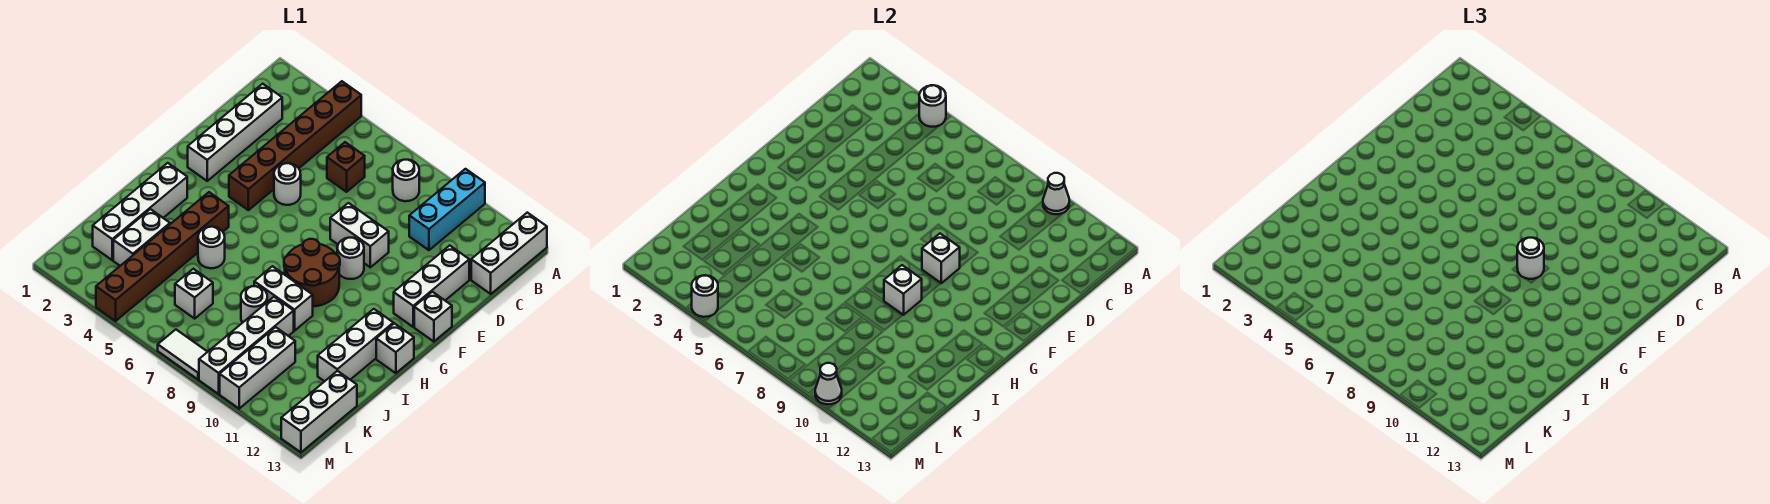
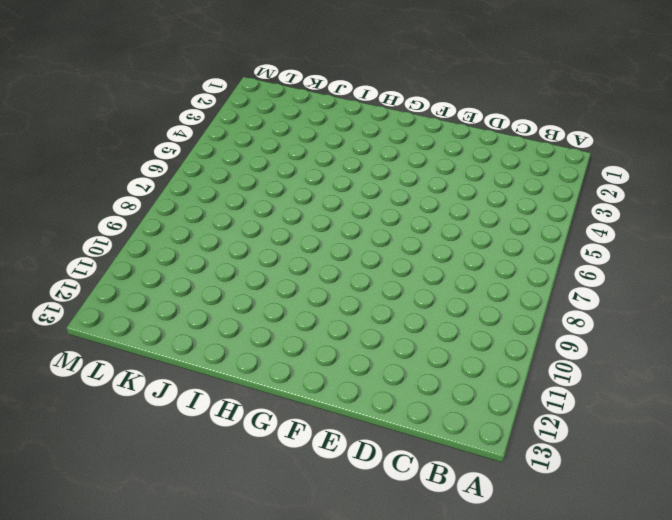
none -> brown 1x6 brick [229,81,361,210]
none -> cyan 1x3 brick [409,169,485,250]
none -> white 1x3 brick [471,213,547,294]
none -> white 1x1 round brick [393,160,419,201]

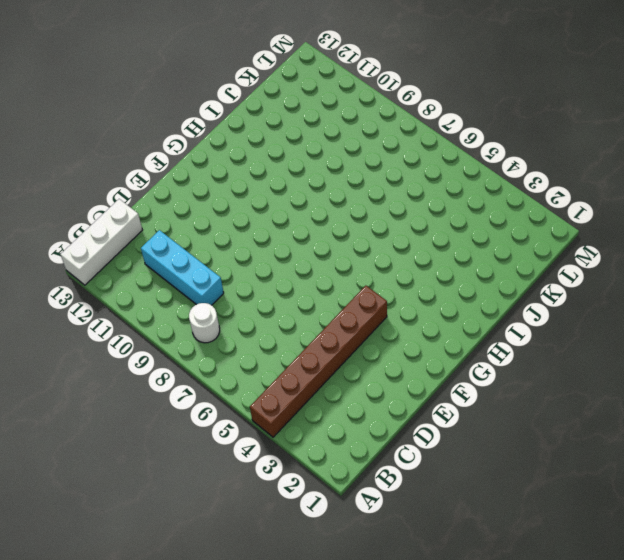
cyan 1x3 brick [141,230,224,305] -> cyan 1x3 brick turned to [409,169,485,250]
none -> white 1x4 brick [188,84,282,181]
none -> brown 1x1 brick [327,142,365,192]
none -> white 1x3 brick [394,245,469,327]
none -> white 1x1 round brick [274,163,301,205]

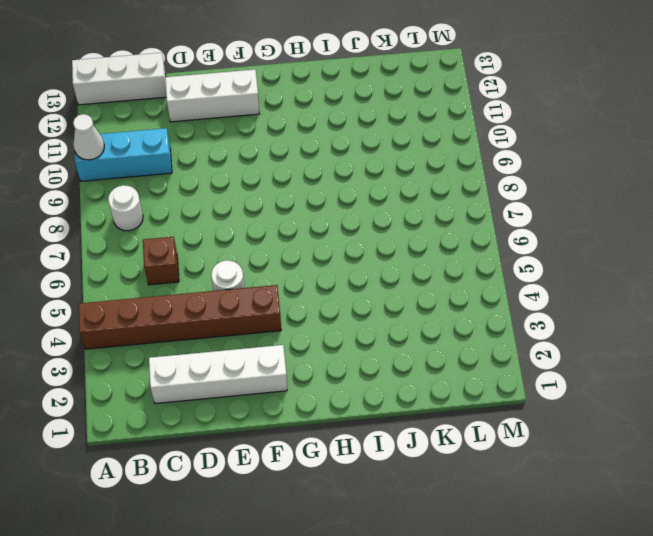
none -> white 1x2 brick [330,203,389,267]
none -> white 1x1 round brick [337,238,364,279]
none -> white 1x1 brick [414,292,452,342]
none -> brown 2x2 round brick [284,239,340,306]

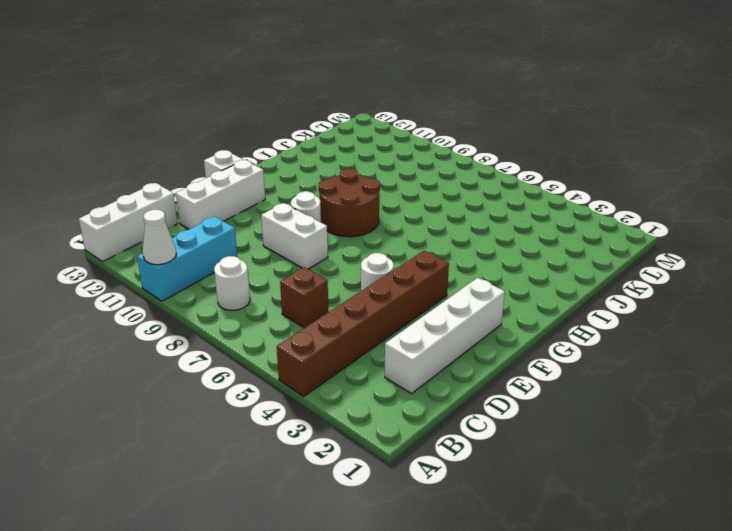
none -> white 1x4 brick [93,163,187,260]
none -> brown 1x6 brick [96,192,229,321]
none -> white 1x3 brick [318,309,393,381]
none -> white 1x1 brick [376,323,414,373]

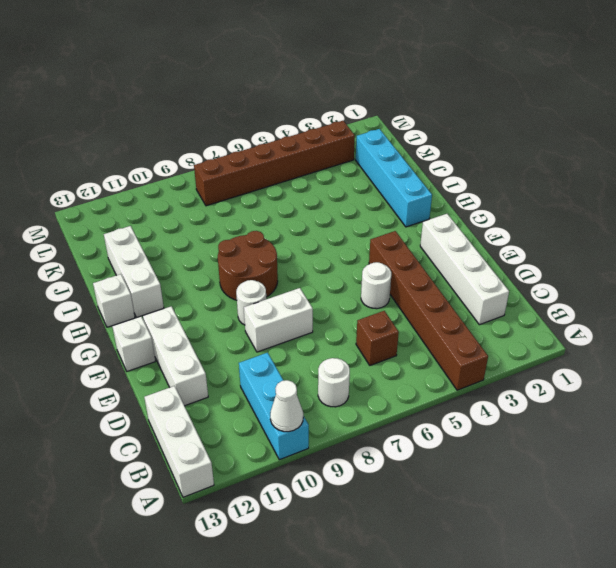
cyan 1x4 brick [356,129,432,227] -> white 1x4 brick [93,163,187,260]
brown 1x6 brick [194,121,355,206] -> brown 1x6 brick turned to [96,192,229,321]
none -> white 1x1 round brick [198,227,225,268]
none -> white 1x2 brick [254,266,313,331]
none -> white 1x2 brick [113,209,170,266]
none -> white 1x1 round brick [241,286,267,323]

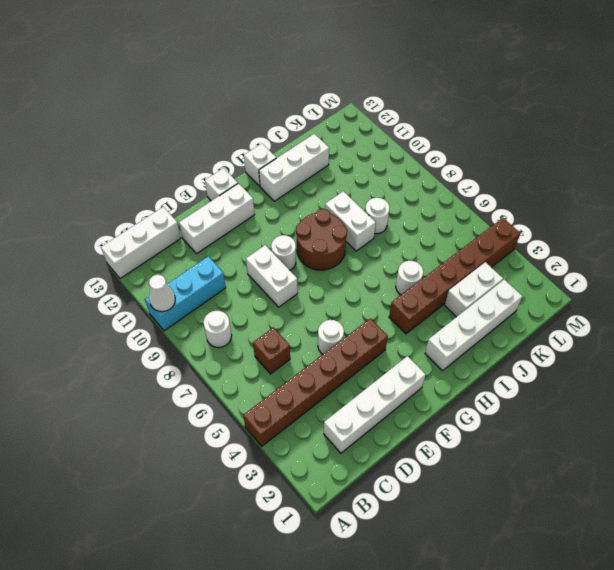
none -> white 1x4 brick [199,297,294,394]
none -> white 1x1 brick [175,269,213,318]
none -> white 1x3 brick [220,327,295,409]
none -> white 1x3 brick [281,371,357,452]

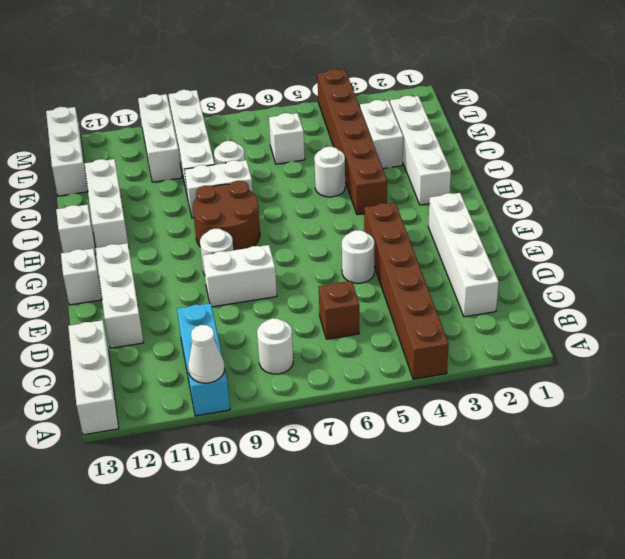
none -> white 1x2 tile [158,330,207,379]
none -> white 1x1 round brick [919,85,946,127]
none -> white 1x1 brick [922,234,960,283]
none -> white 1x1 brick [884,265,922,315]

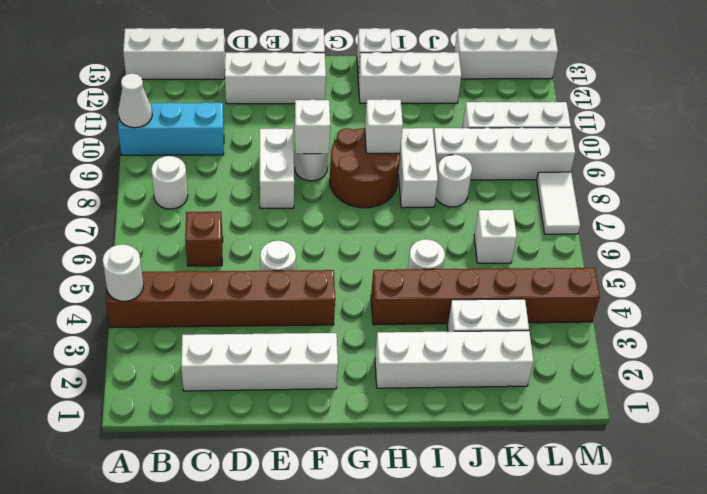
none -> white 1x1 round brick [692,275,718,317]
none -> white 1x1 cone [815,363,842,404]
none -> white 1x1 round brick [1517,238,1544,279]

